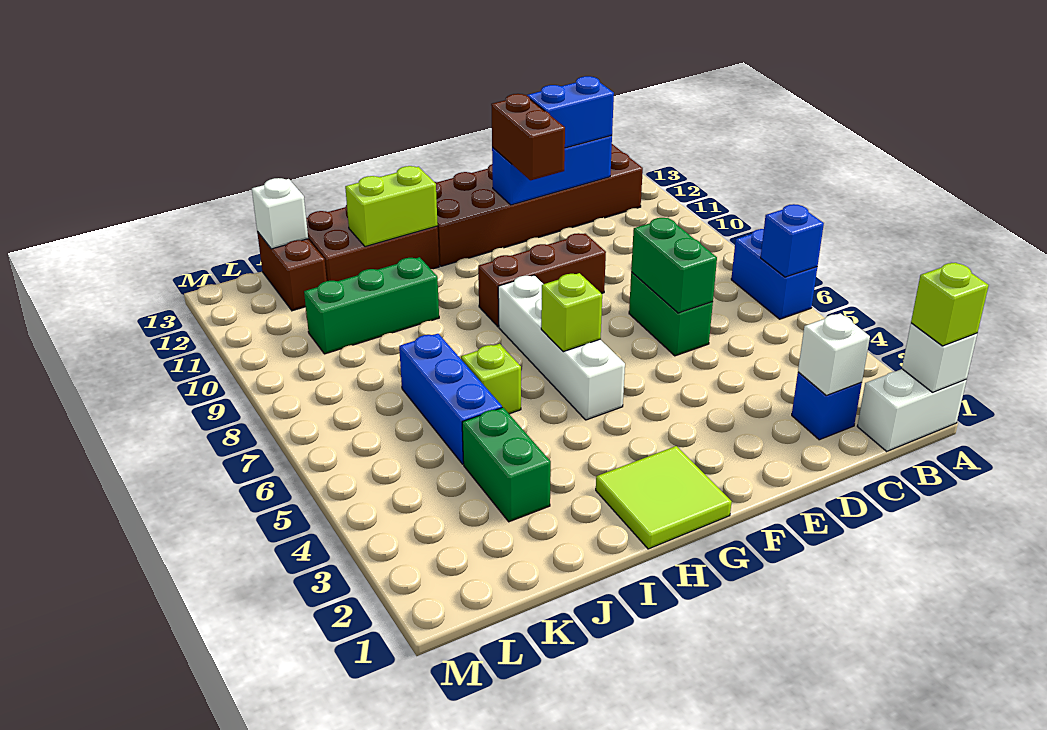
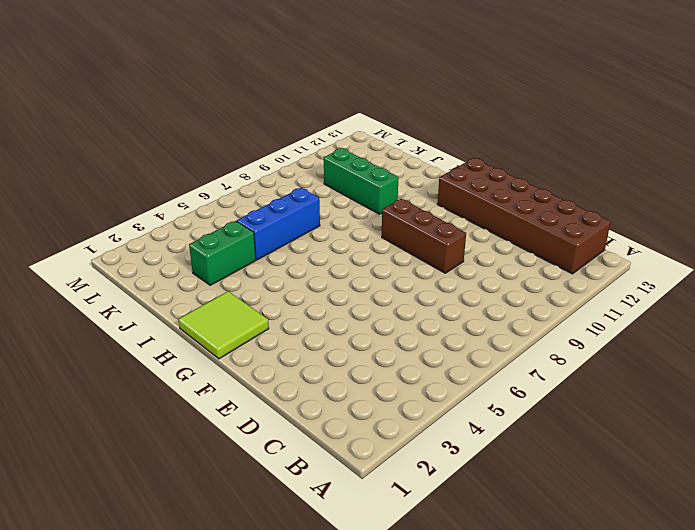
none -> white 1x2 brick [857,369,966,451]
none -> blue 1x2 brick [731,229,817,319]
none -> blue 1x1 brick [792,372,862,440]

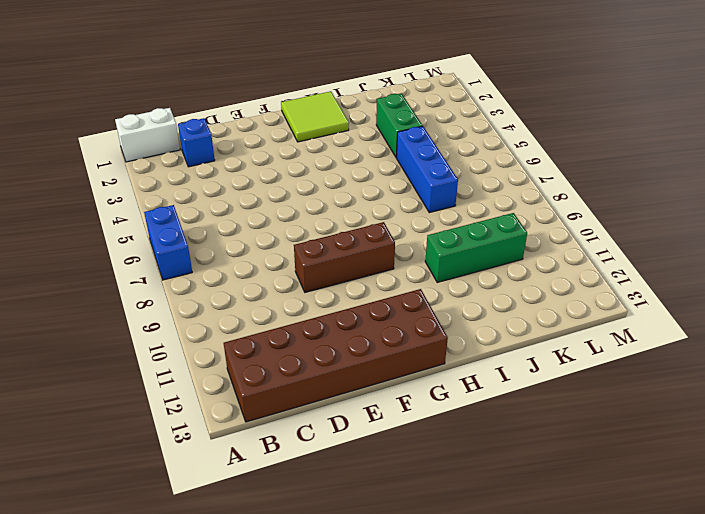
none -> green 1x2 brick [629,272,713,356]
none -> white 1x4 brick [498,275,625,420]
none -> brown 2x3 brick [306,205,439,281]

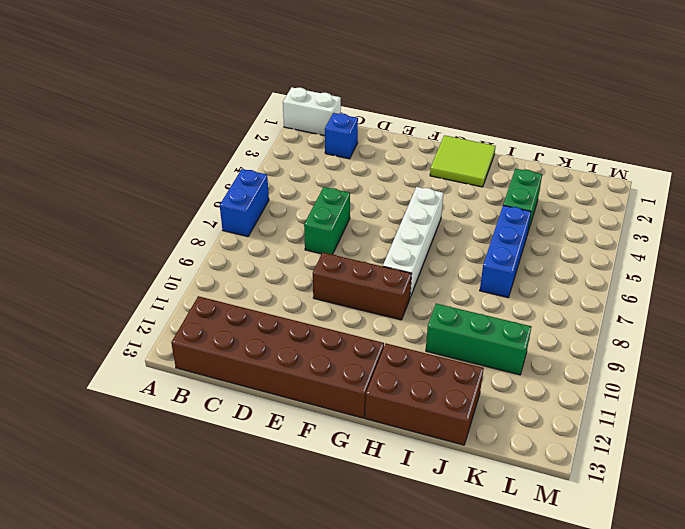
none -> lime 1x1 brick [461,344,521,414]
none -> brown 1x2 brick [257,232,327,311]
none -> white 1x1 brick [902,323,977,392]

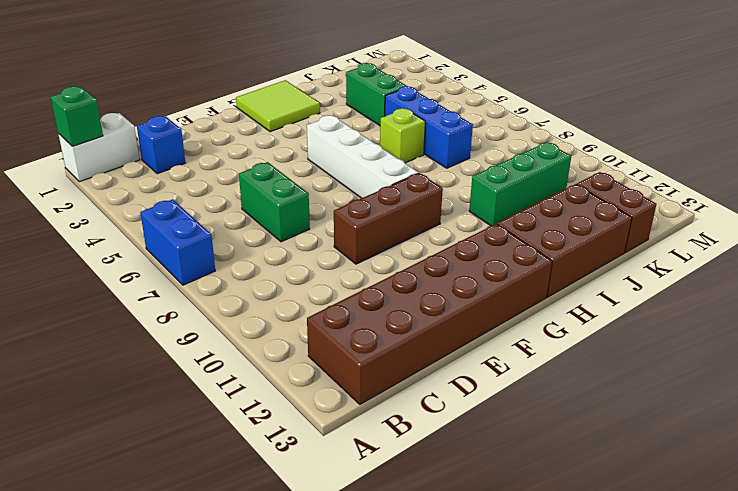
green 1x1 brick [51,86,103,146] -> white 1x1 brick [902,323,977,392]
none -> blue 1x1 brick [761,204,824,277]
none -> white 1x1 brick [798,313,870,395]
none -> blue 1x3 brick [492,136,612,205]

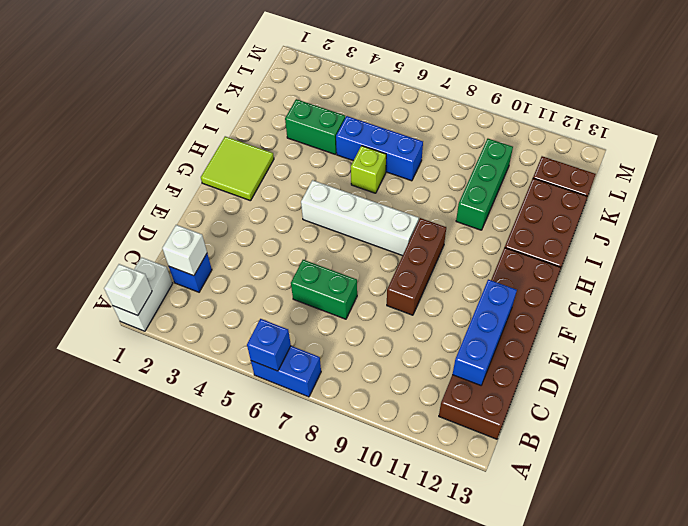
none -> green 1x2 brick [631,218,717,313]
none -> lime 1x1 brick [541,273,602,352]
none -> lime 1x2 brick [345,166,438,247]

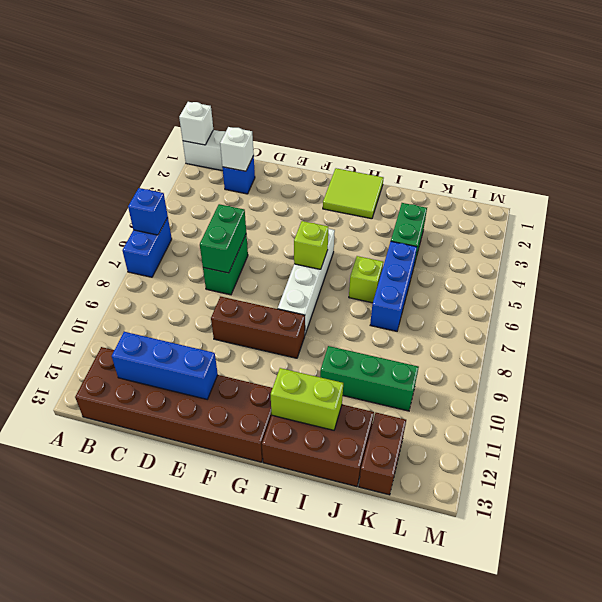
none -> white 1x1 brick [252,178,308,249]
none -> lime 1x1 brick [911,263,989,346]
none -> blue 1x2 brick [527,76,614,148]

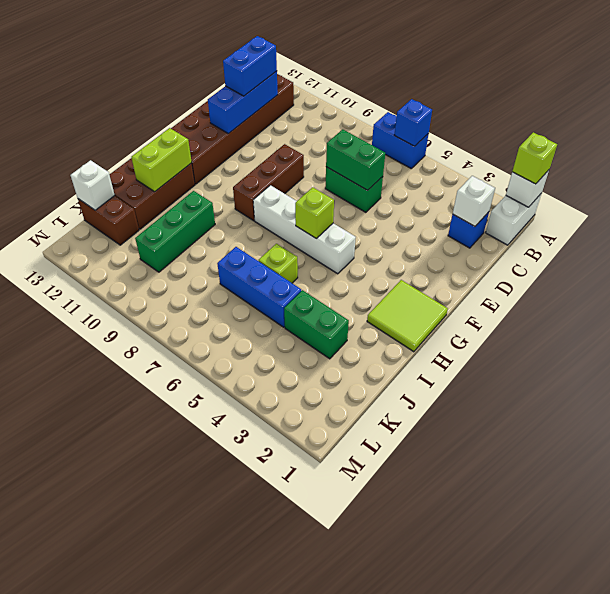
none -> brown 1x2 brick [491,94,565,180]

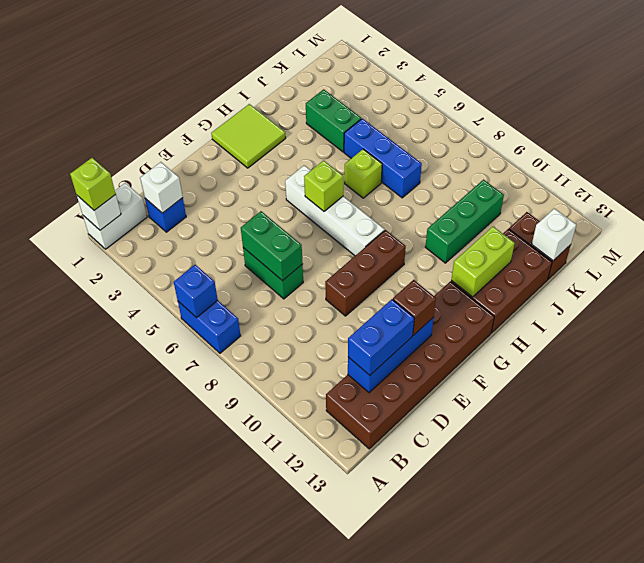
brown 1x1 brick [393,280,436,335] -> brown 1x2 brick [491,94,565,180]

